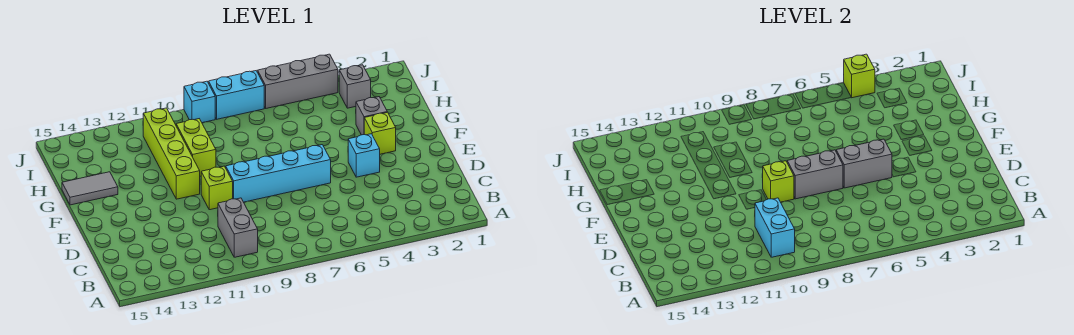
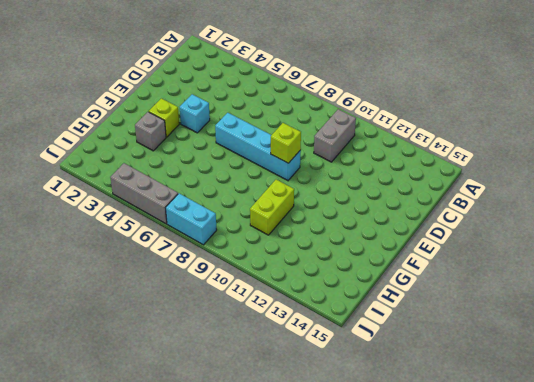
none -> lime 1x1 brick [201,166,233,210]
none -> lime 1x4 brick [143,108,200,199]
none -> grey 1x2 tile [62,172,118,205]

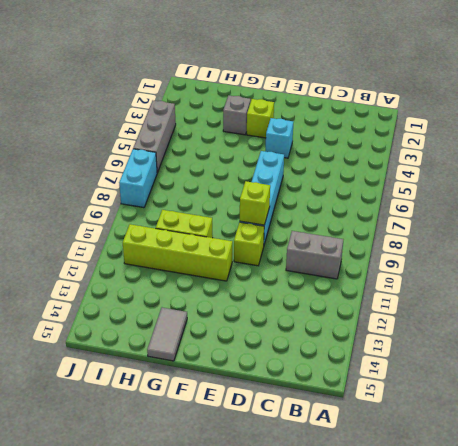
none -> grey 1x1 brick [339,65,371,108]
none -> cyan 1x1 brick [184,81,215,123]
none -> cyan 1x2 brick [755,198,795,257]

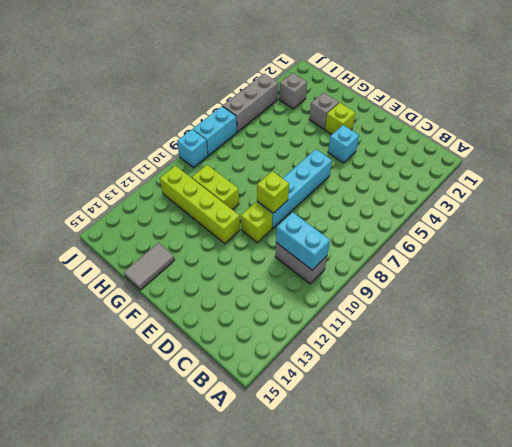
none -> grey 1x2 brick [836,139,892,188]
none -> grey 1x2 brick [787,150,843,199]
none -> lime 1x1 brick [844,54,875,98]

